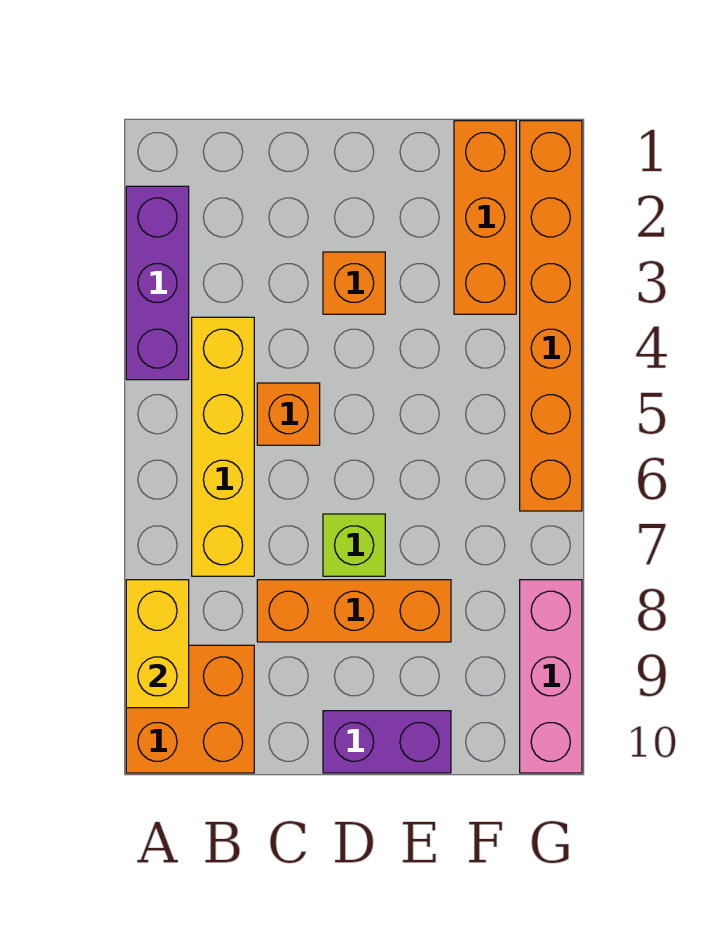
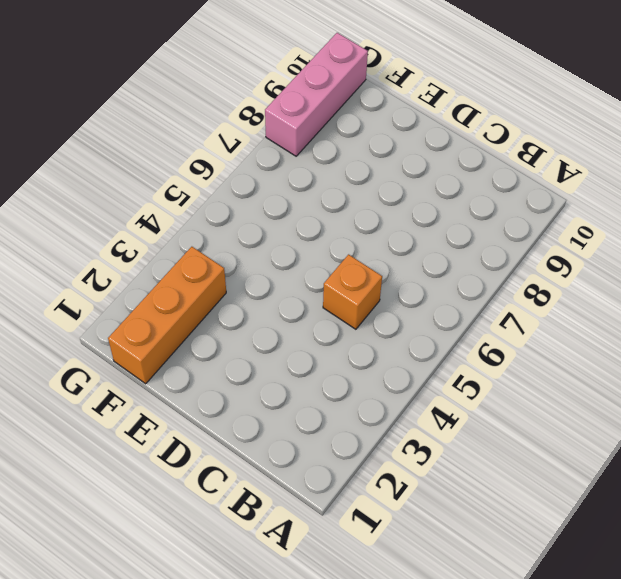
none -> purple 1x3 brick [126,186,189,380]
none -> orange 2x2 brick [126,645,254,773]
none -> yellow 1x4 brick [192,317,254,576]

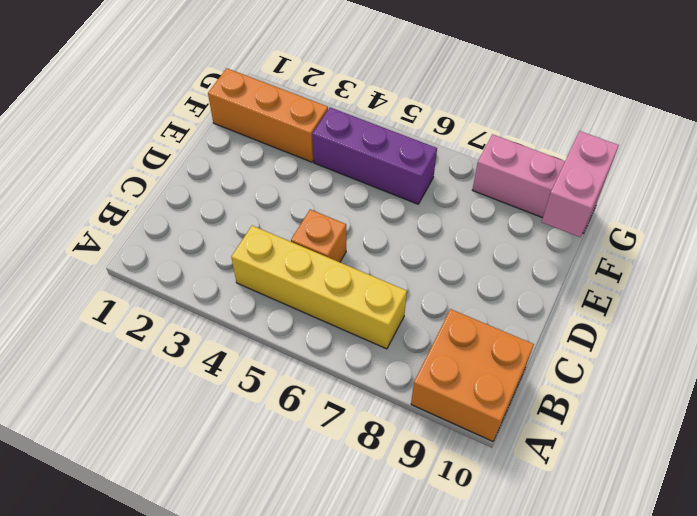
purple 1x3 brick [312,107,437,204] -> purple 1x3 brick moved to [126,186,189,380]
pink 1x2 brick [542,131,619,237] -> none
none -> orange 1x3 brick [257,580,451,642]
none -> orange 1x1 brick [323,252,385,314]
none -> lime 1x1 brick [323,514,385,576]

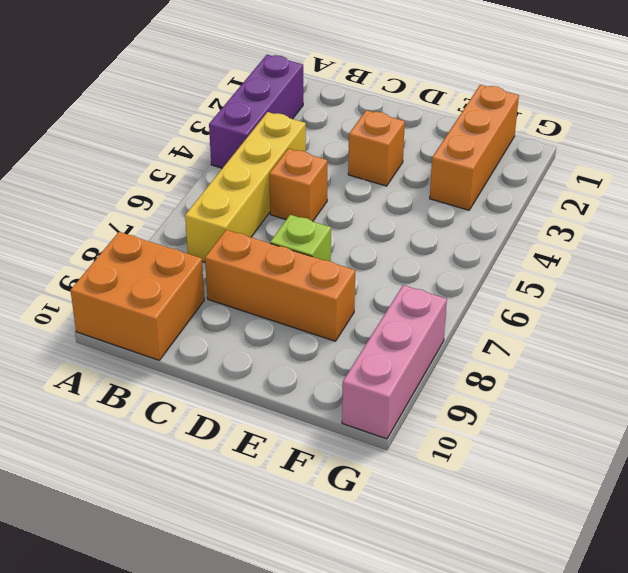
none -> purple 1x2 brick [323,711,451,773]
none -> orange 1x6 brick [520,121,582,511]
none -> yellow 1x2 brick [126,580,189,708]

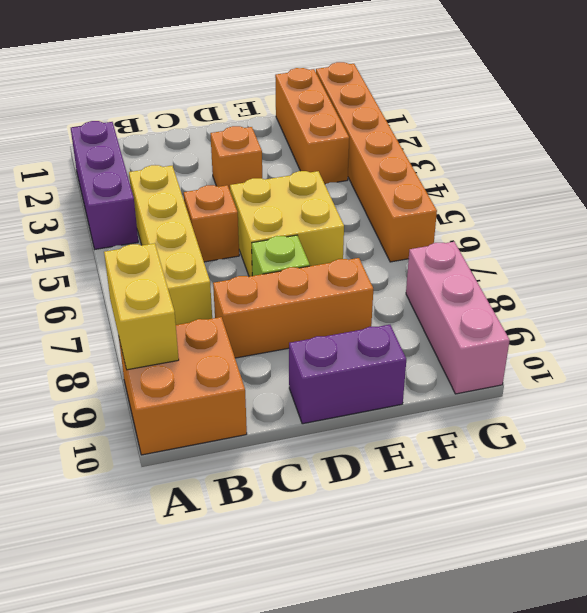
yellow 2x2 brick [230,171,344,276] -> none

